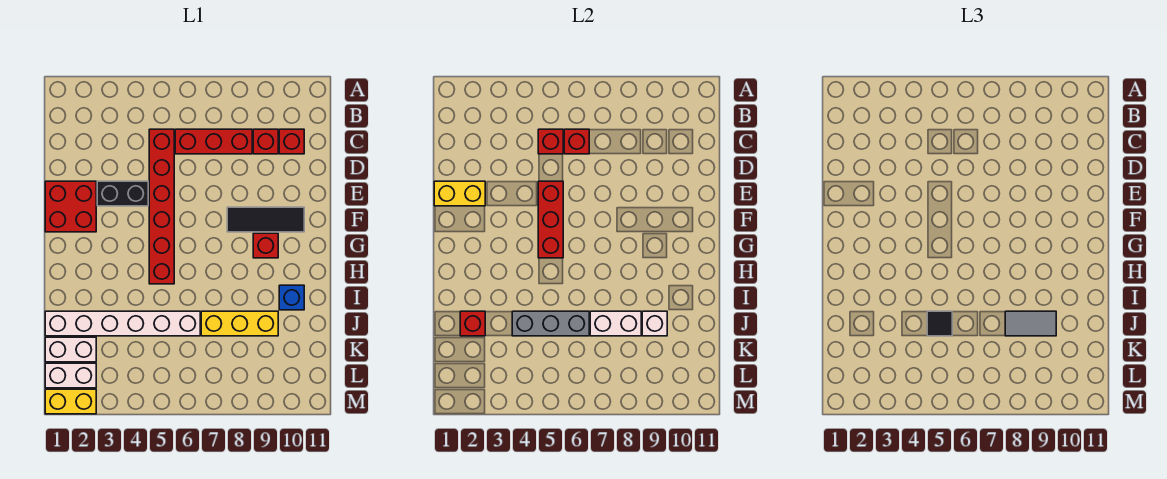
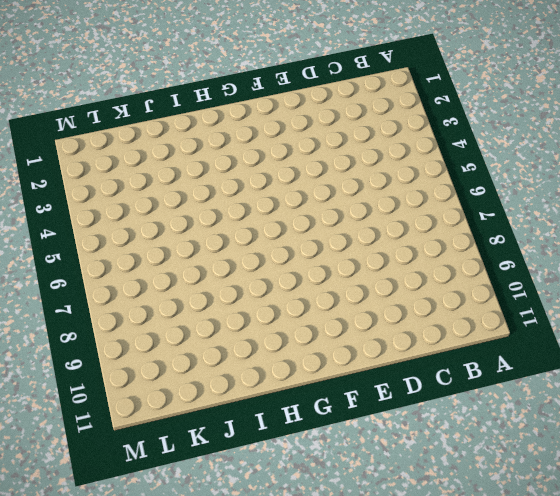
none -> red 1x6 brick [149,129,174,284]
none -> red 1x3 brick [175,129,252,154]
none -> red 1x1 brick [253,129,278,154]

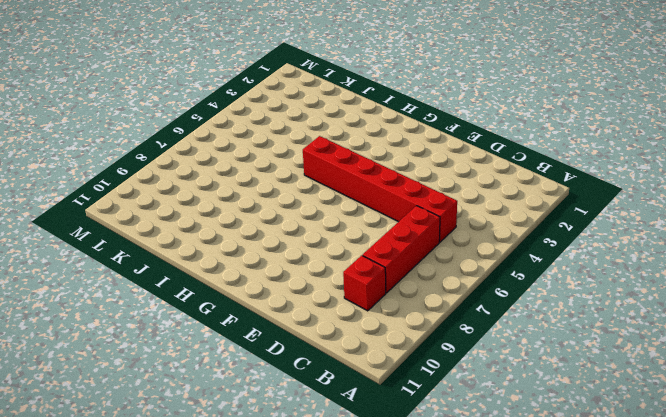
none -> red 1x1 brick [279,129,304,154]
none -> red 2x2 brick [45,181,96,232]
none -> black 1x2 brick [97,181,148,206]

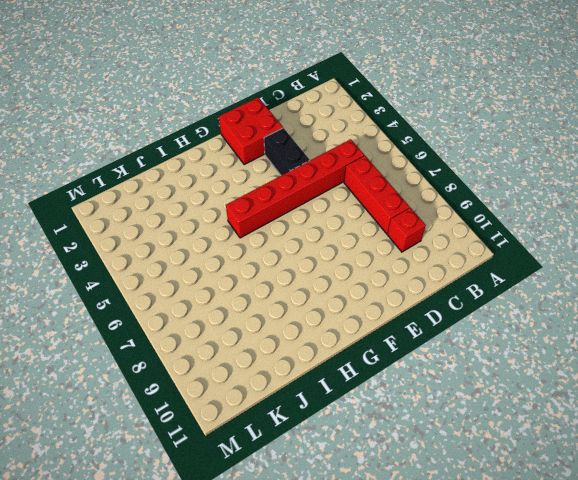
none -> red 1x1 brick [279,129,304,154]
none -> black 1x3 tile [227,207,304,232]
none -> red 1x1 brick [253,233,278,258]

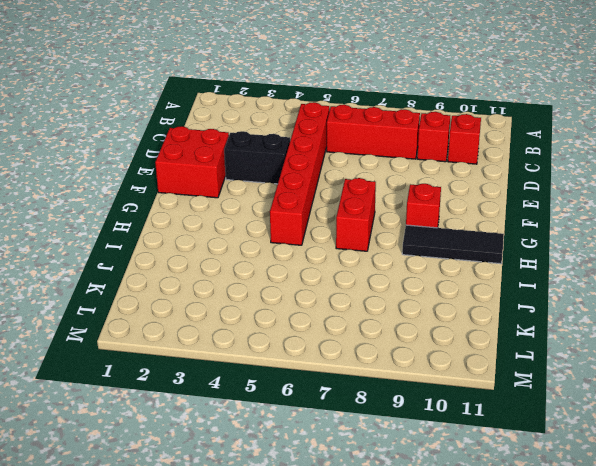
red 1x2 brick [336,178,376,251] -> none
black 1x3 tile [402,225,504,264] -> black 1x3 tile moved to [227,207,304,232]
none -> blue 1x1 brick [279,285,304,310]
none -> white 1x6 brick [45,311,200,336]
none -> yellow 1x3 brick [201,311,278,336]

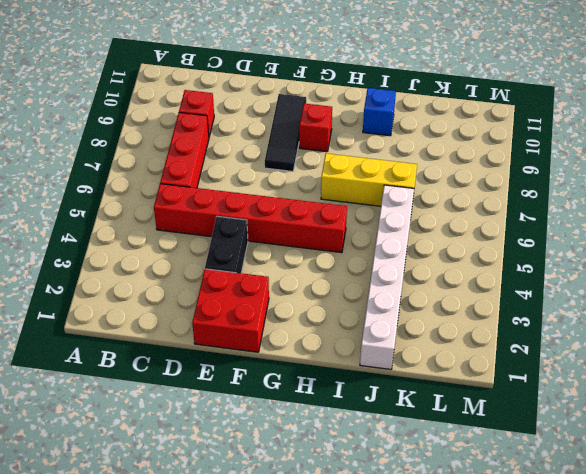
yellow 1x3 brick [321,153,417,206] -> yellow 1x3 brick turned to [201,311,278,336]
none -> red 1x1 brick [279,129,304,154]
none -> white 1x2 brick [45,337,96,362]
none -> white 1x2 brick [45,363,96,388]

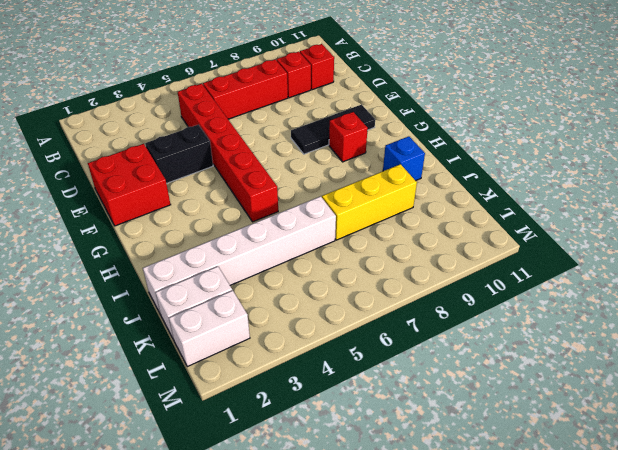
none -> yellow 1x2 brick [45,389,96,414]
none -> red 1x1 brick [538,129,563,154]
none -> red 1x1 brick [564,129,589,154]

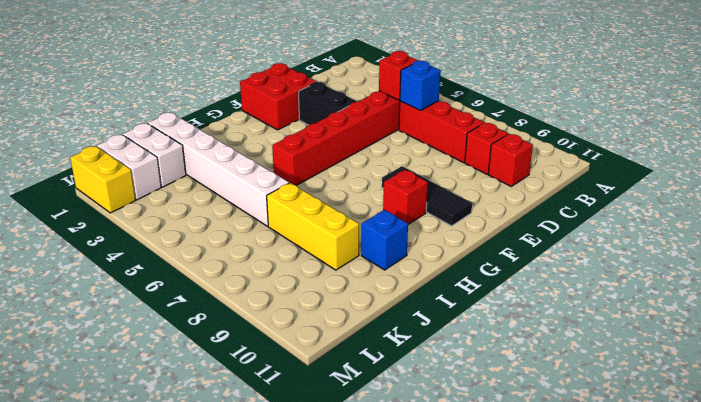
blue 1x1 brick [400,61,441,110] -> red 1x1 brick [564,129,589,154]
none -> yellow 1x2 brick [434,181,485,206]
none -> red 1x3 brick [538,181,563,258]
none -> red 1x1 brick [460,311,485,336]

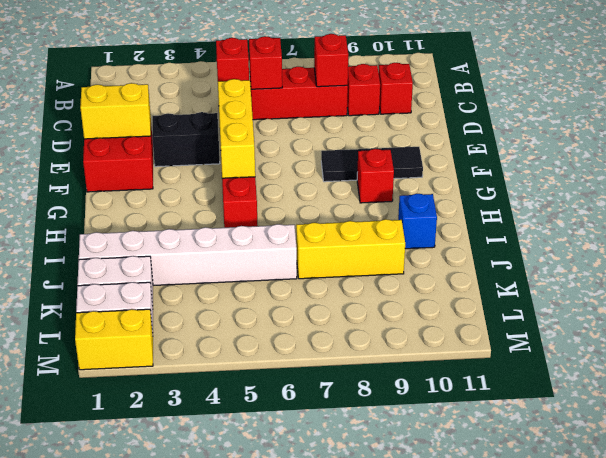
red 1x1 brick [314,34,348,87] -> red 1x1 brick moved to [460,311,485,336]
yellow 1x3 brick [218,79,255,178] -> red 1x3 brick [538,181,563,258]
none -> grey 1x3 brick [512,311,589,336]
none -> white 1x2 brick [590,311,641,336]
none -> white 1x1 brick [642,311,667,336]

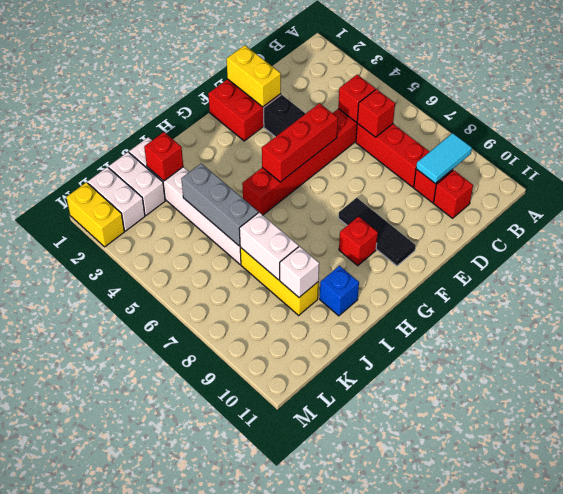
cyan 1x2 tile [416,133,472,184] -> none
none -> black 1x1 tile [927,311,952,336]
none -> grey 1x2 tile [1005,311,1056,336]

